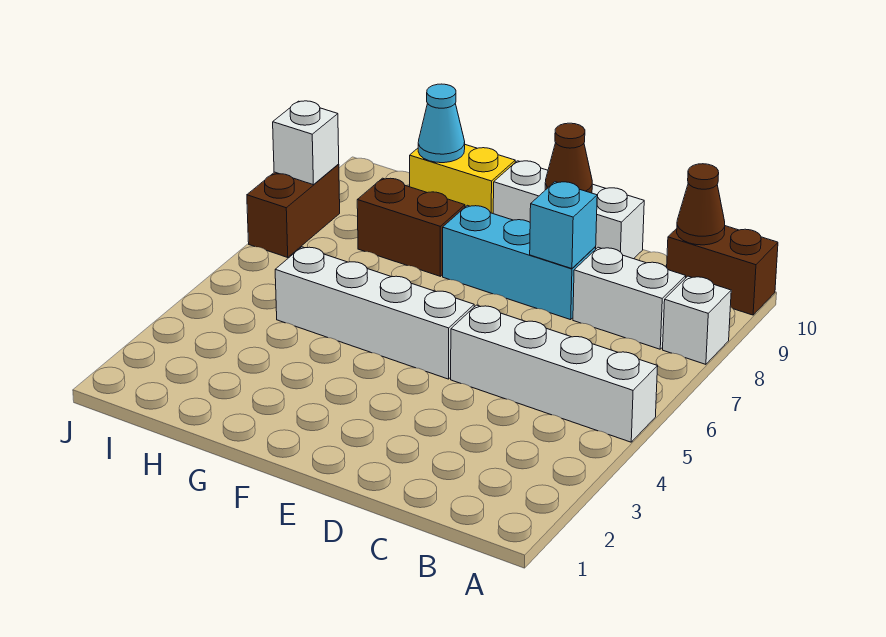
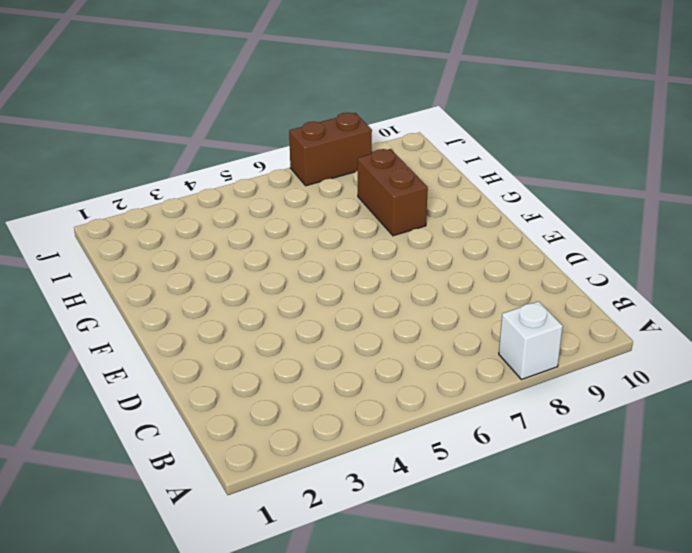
none -> white 1x4 brick [451,305,658,442]
none -> brown 1x2 brick [667,226,778,315]
none -> white 1x2 brick [573,247,686,349]

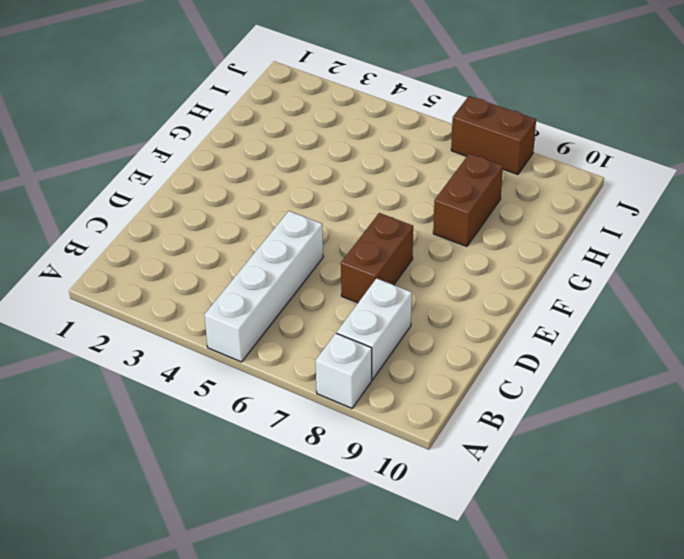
brown 1x2 brick [341,213,413,303] -> brown 1x2 brick moved to [667,226,778,315]
none -> cyan 1x3 brick [443,205,596,320]
none -> white 1x3 brick [493,161,644,259]
none -> white 1x4 brick [275,247,474,379]

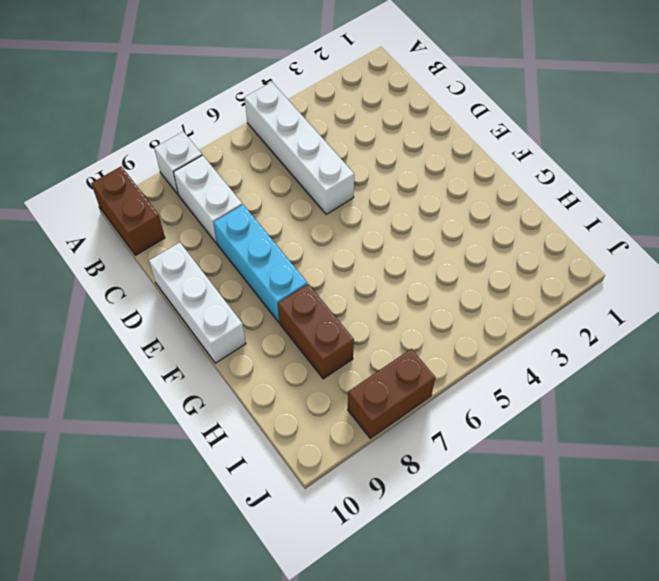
none -> white 1x4 brick [275,247,474,379]
none -> yellow 1x2 brick [410,145,515,213]
none -> brown 1x1 cone [677,164,725,245]

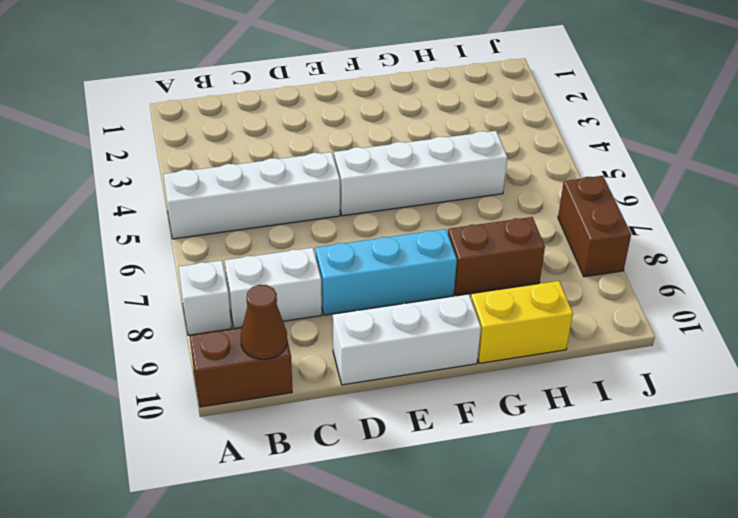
none -> cyan 1x1 brick [530,182,597,269]
none -> brown 1x1 cone [545,123,592,193]
none -> cyan 1x1 cone [418,84,465,163]

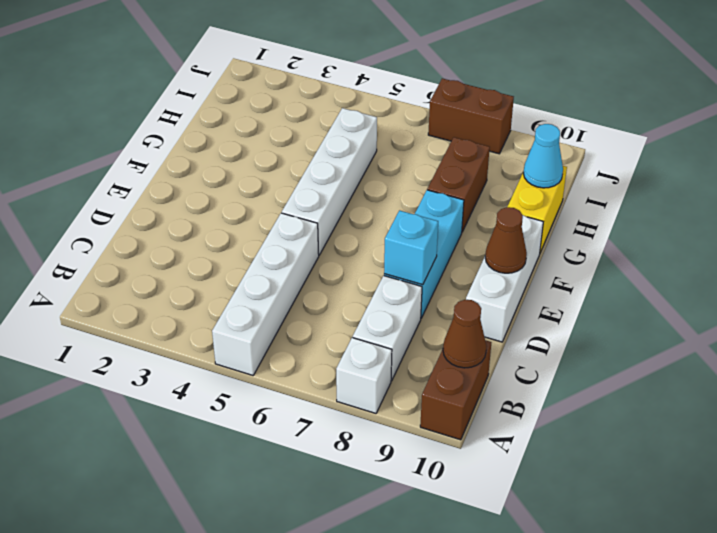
none -> white 1x1 brick [273,101,339,185]

